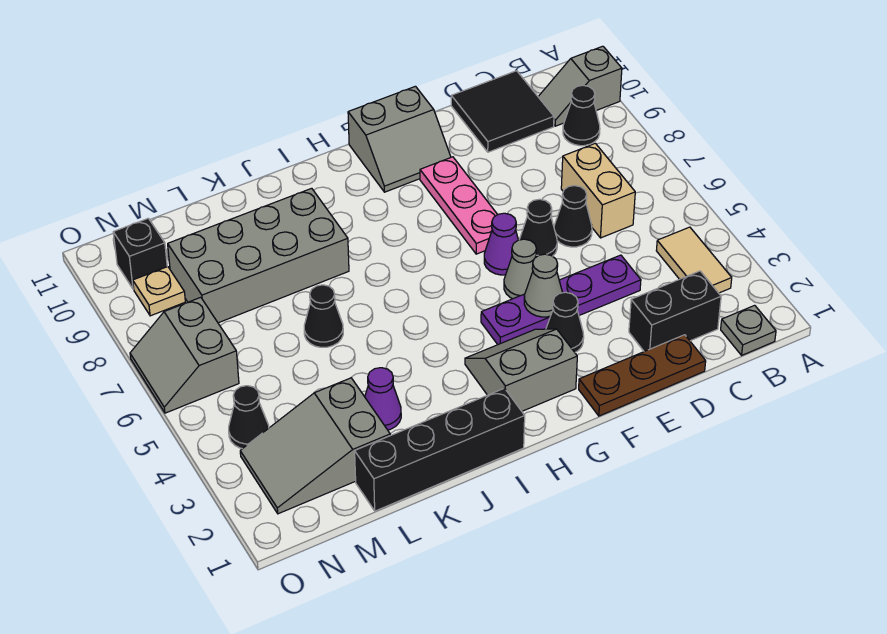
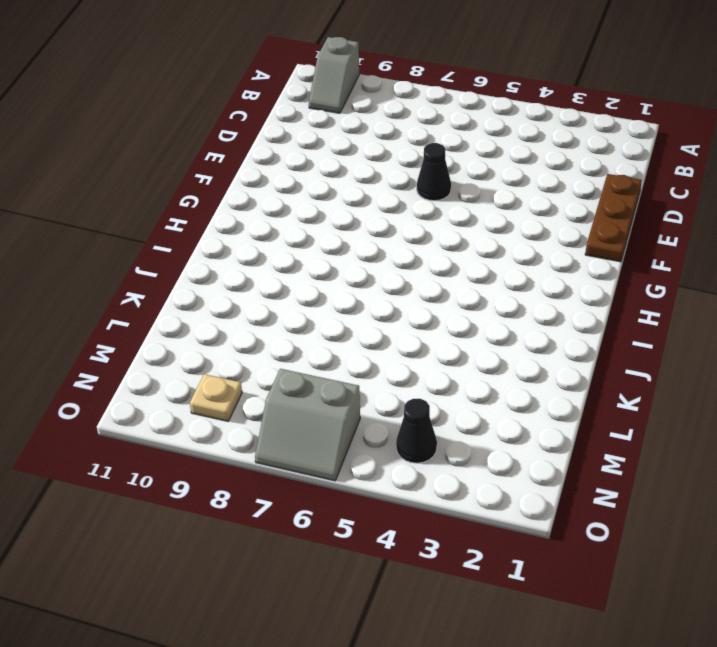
none -> grey 1x1 plate [721,305,776,355]
none -> tan 1x2 tile [656,227,732,293]
none -> black 1x1 cone [563,85,600,146]

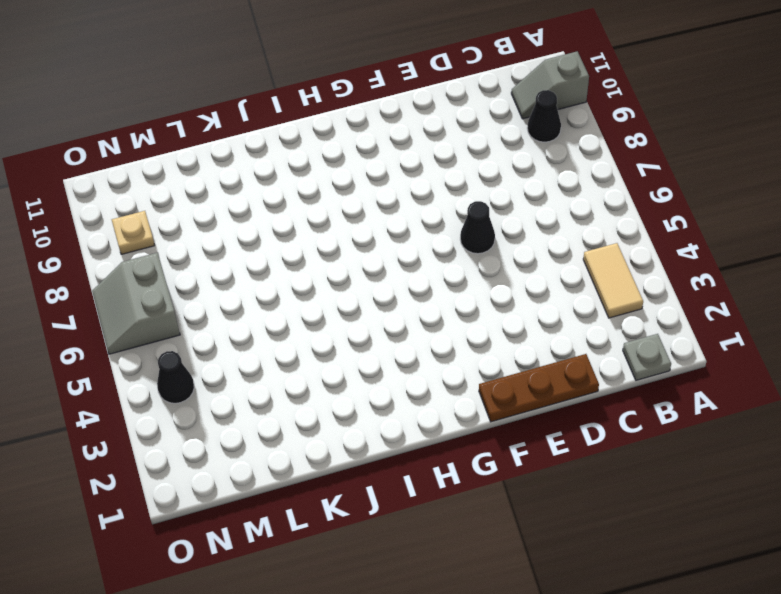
none -> black 1x2 brick [629,271,721,351]
none -> tan 1x2 brick [561,143,635,238]
none -> black 2x2 tile [451,71,554,152]

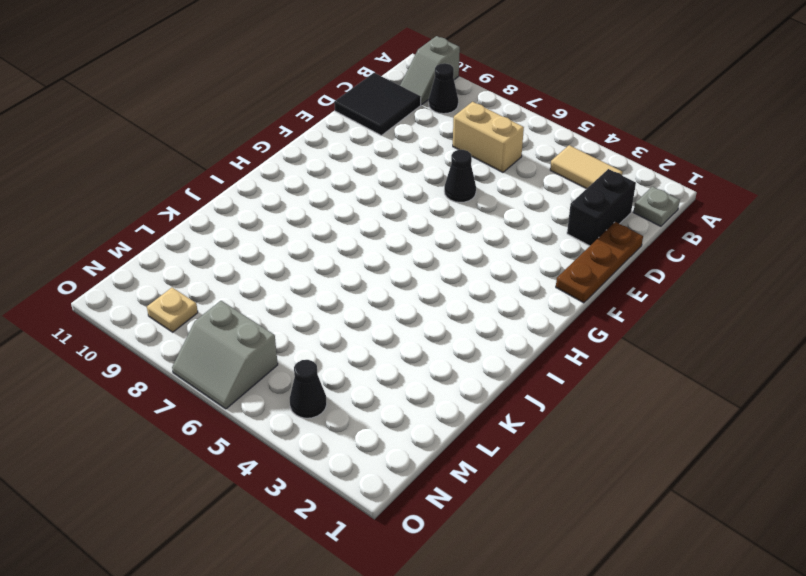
none -> purple 1x4 plate [481,255,641,344]
none -> black 1x1 cone [554,186,592,247]
none -> black 1x1 cone [546,292,584,352]

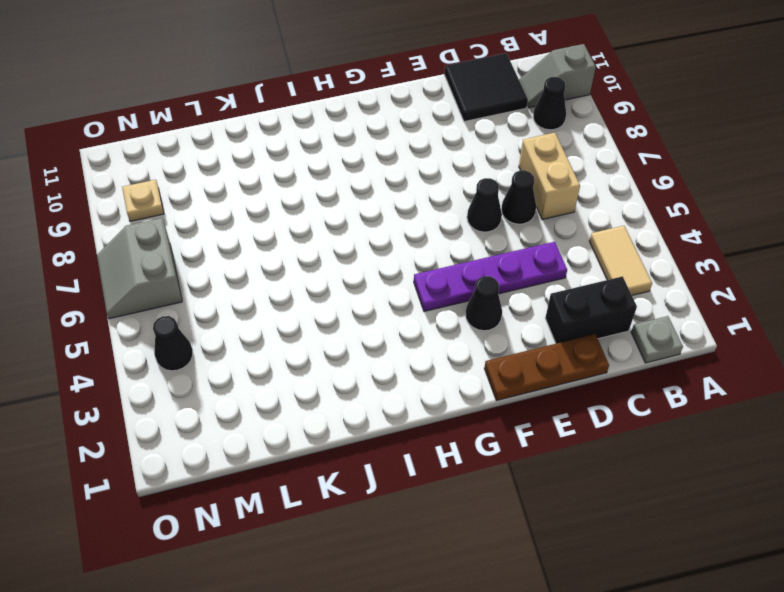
none -> grey 1x1 cone [504,239,537,299]
none -> purple 1x1 cone [484,213,518,275]
none -> pink 1x3 plate [420,157,498,254]

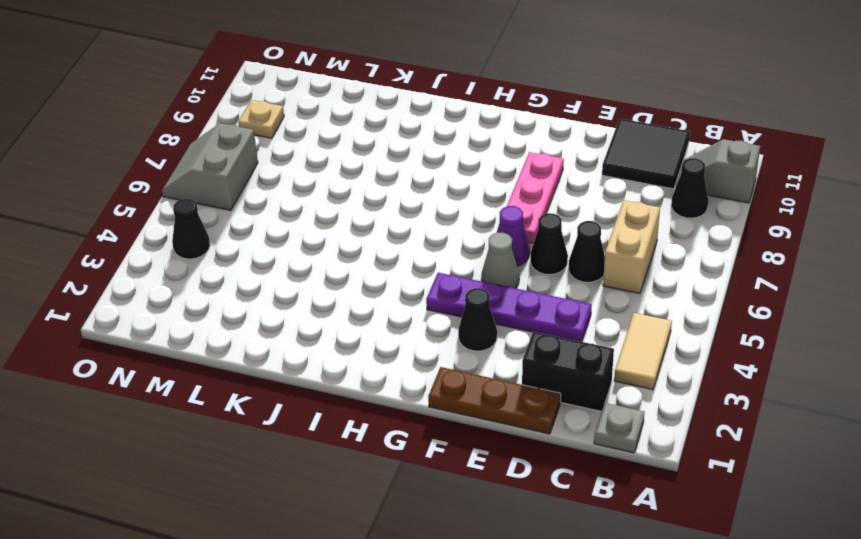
none -> grey 2x2 slope [348,86,451,192]
none -> grey 2x2 slope [465,329,577,411]
none -> black 1x4 brick [355,388,525,511]

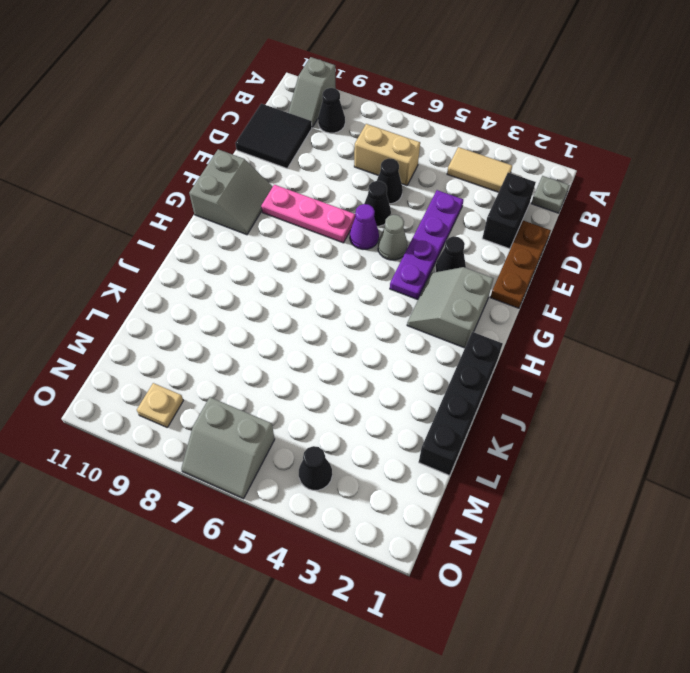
none -> grey 2x4 brick [168,188,349,323]
none -> purple 1x1 cone [365,368,401,430]
none -> black 1x1 cone [304,285,343,347]

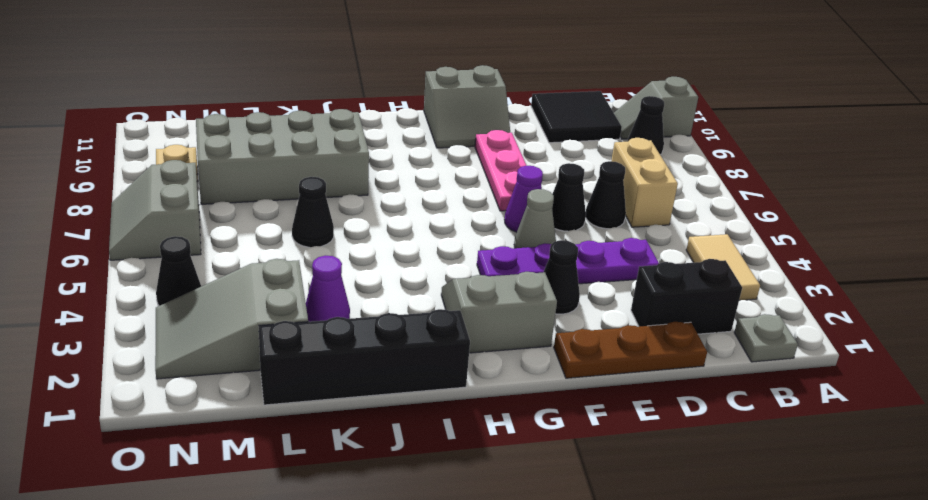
none -> black 1x1 brick [113,218,167,289]
none -> grey 1x1 cone [524,254,563,317]

